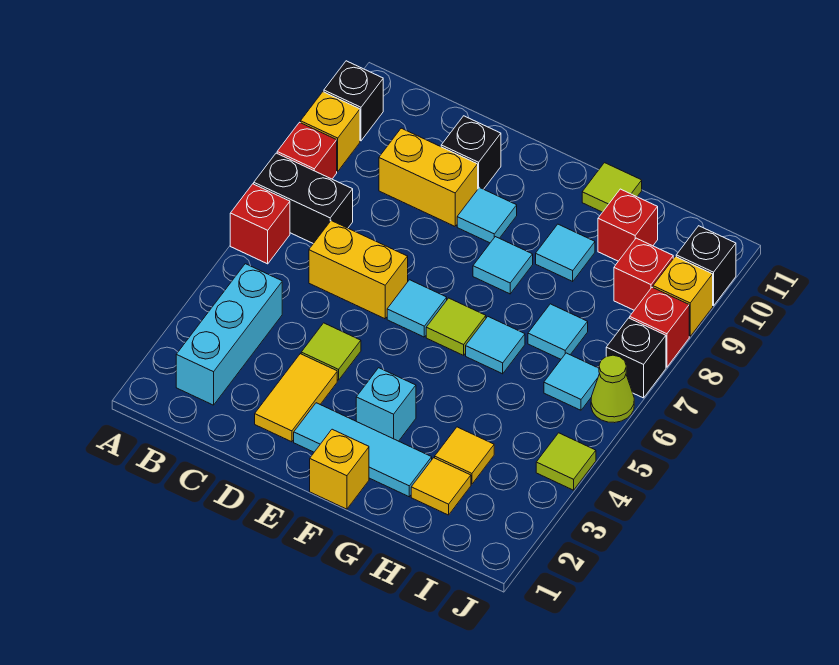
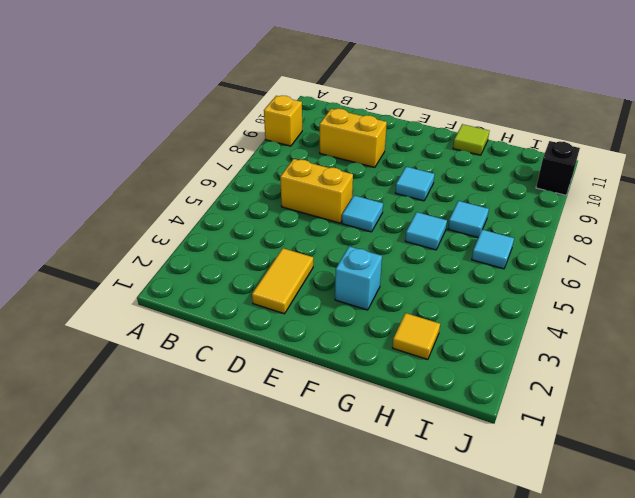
none -> red 1x1 brick [230,184,290,264]
none -> black 1x2 brick [254,153,353,244]
none -> red 1x1 brick [277,122,337,179]
none -> black 1x1 brick [324,61,383,141]

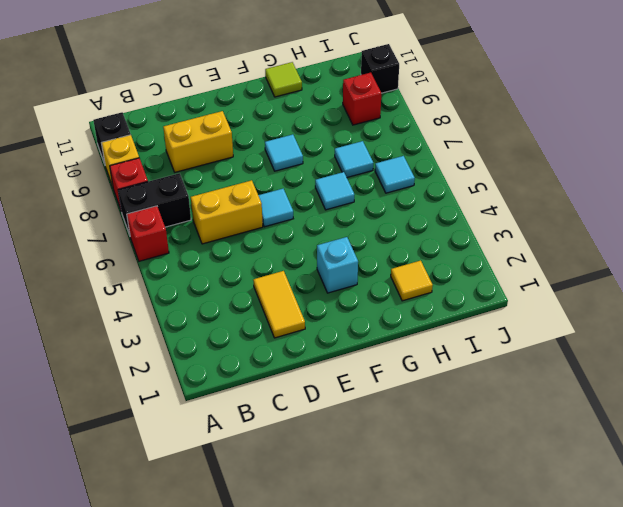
none -> cyan 1x3 brick [176,264,282,405]
none -> lime 1x1 tile [301,323,361,380]
none -> black 1x1 brick [441,116,501,189]
none -> cyan 1x3 tile [294,403,432,497]

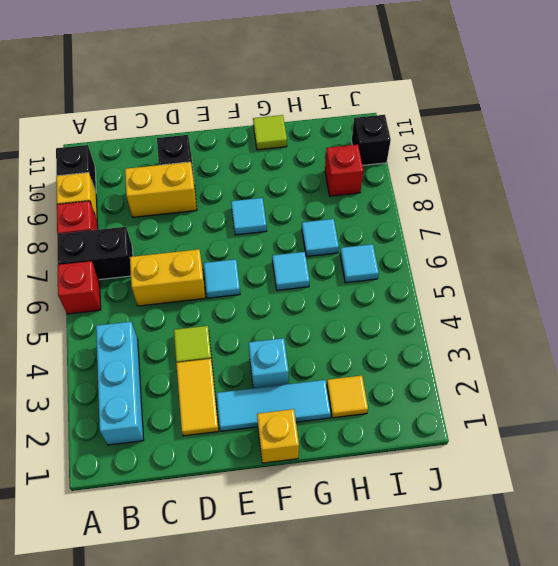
none -> cyan 1x1 tile [457,188,517,243]
none -> lime 1x1 tile [426,298,486,355]
none -> cyan 1x1 tile [536,224,595,281]
none -> yellow 1x1 tile [435,427,494,484]

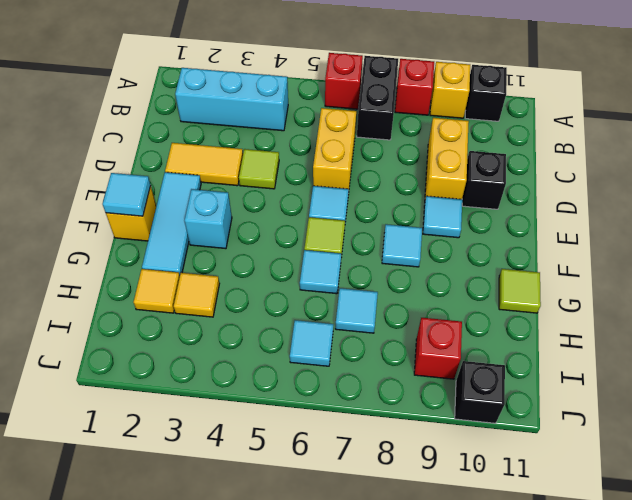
cyan 1x1 tile [103,173,151,216] -> cyan 1x1 tile moved to [536,224,595,281]
none -> red 1x1 brick [598,189,658,261]
none -> lime 1x1 tile [536,433,596,490]
none -> lime 1x1 cone [591,355,634,423]
none -> black 1x1 brick [606,318,666,398]

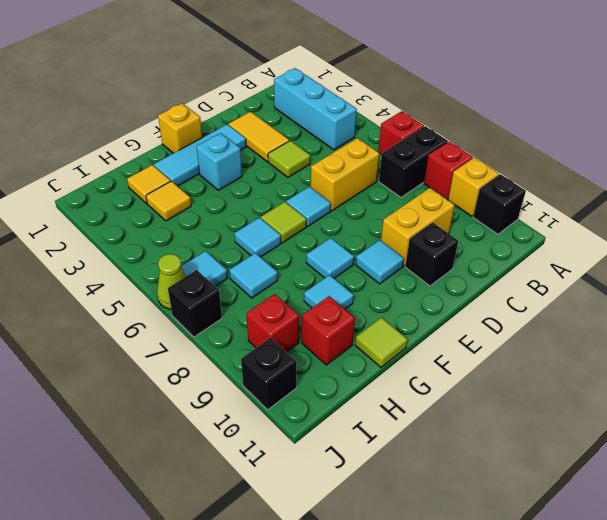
none -> lime 1x1 tile [536,433,596,490]
none -> red 1x1 brick [630,287,689,367]
none -> yellow 1x1 brick [653,257,713,336]

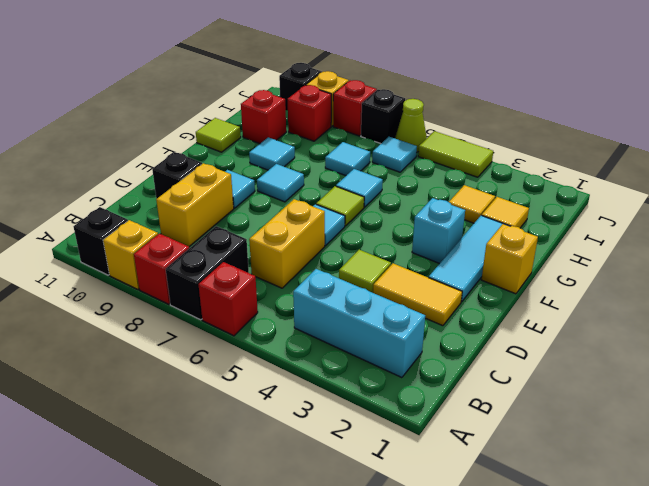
lime 1x2 tile [418,131,493,177] -> lime 1x1 tile [536,433,596,490]

